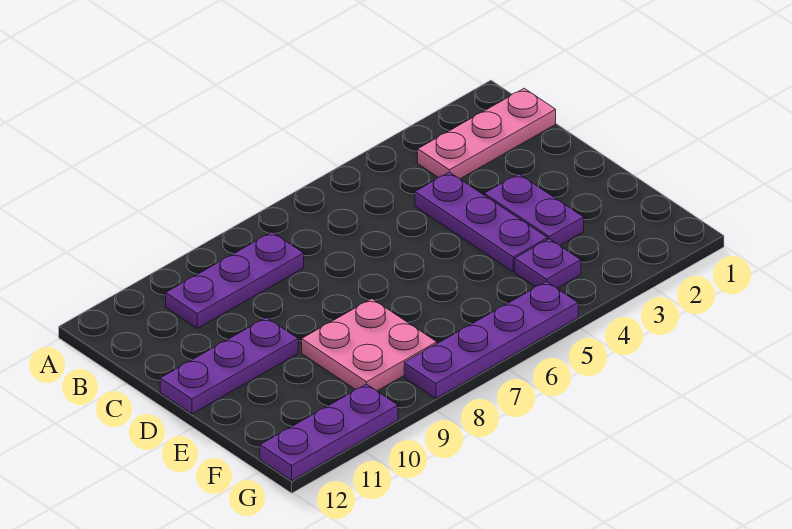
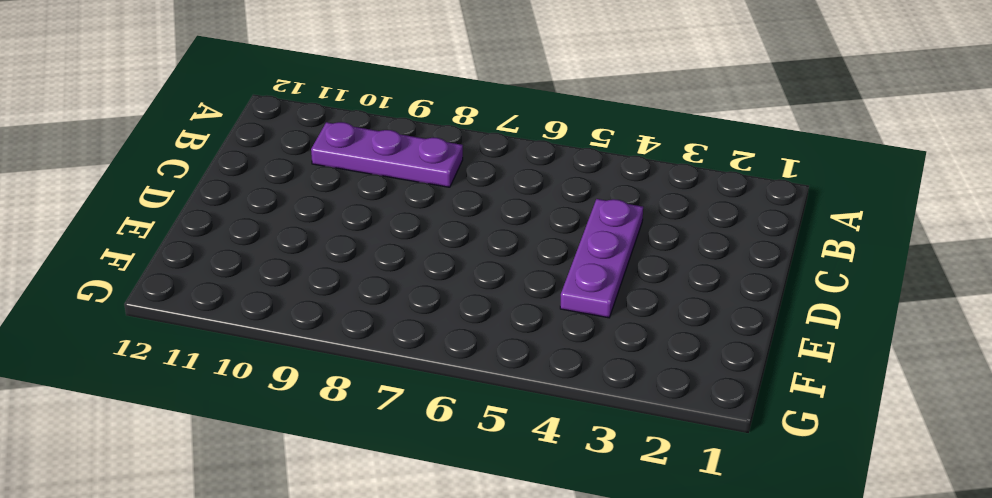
none -> pink 1x3 plate [418,88,556,179]
none -> purple 1x2 plate [484,174,584,245]

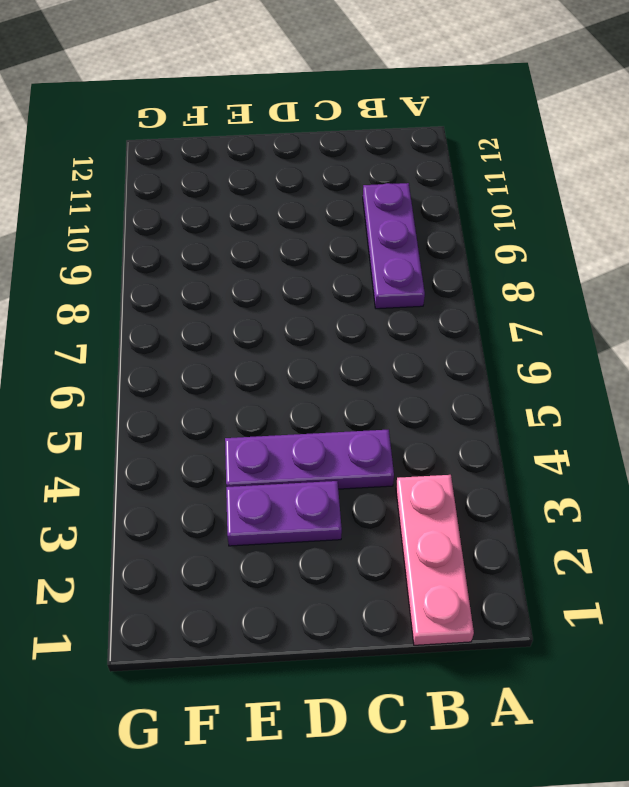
none -> purple 1x3 plate [160,318,298,414]
none -> pink 2x2 plate [302,299,437,391]

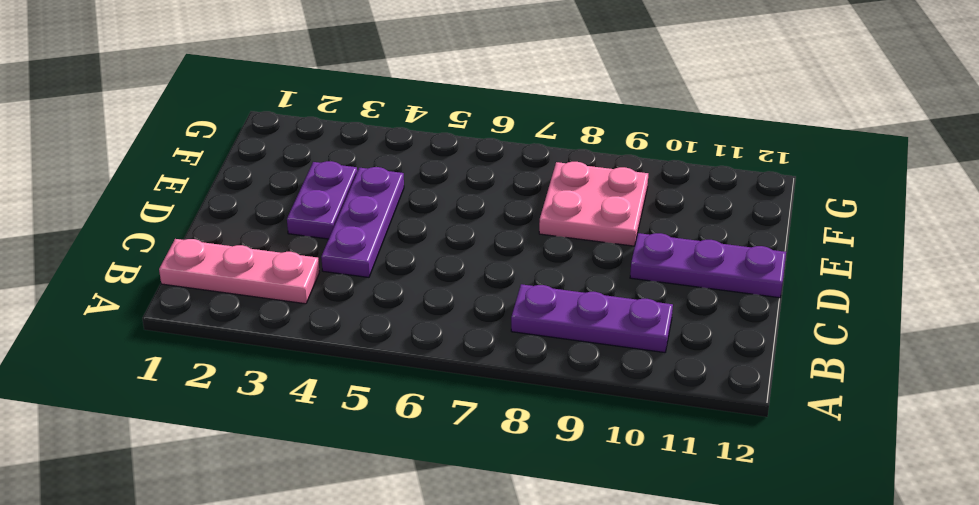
none -> purple 1x1 plate [515,239,581,288]
none -> purple 1x4 plate [404,281,578,398]

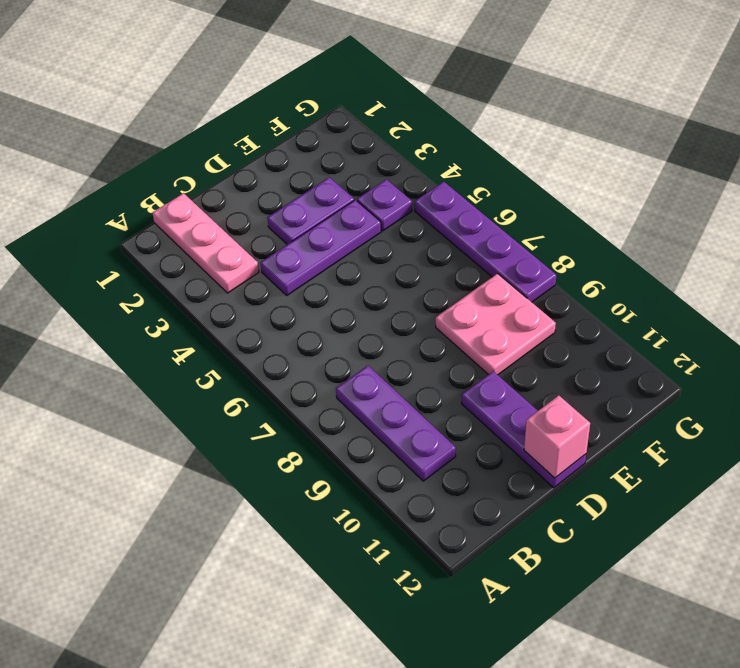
pink 1x1 brick [524,395,590,478] -> none
none -> purple 1x3 plate [260,384,398,480]

